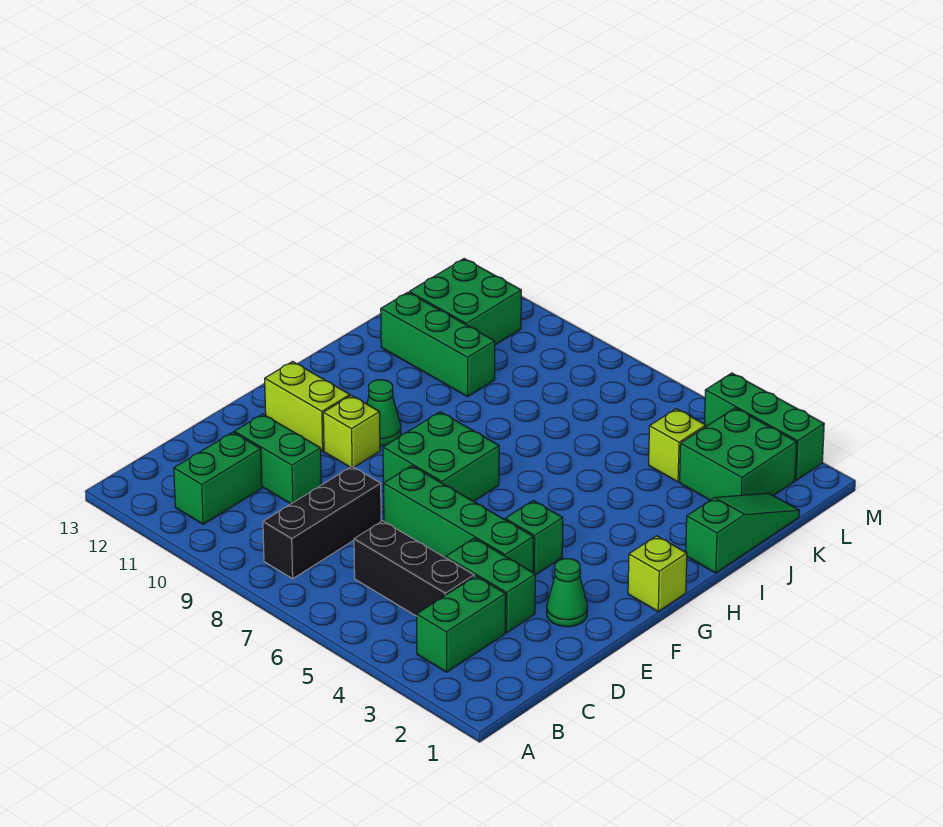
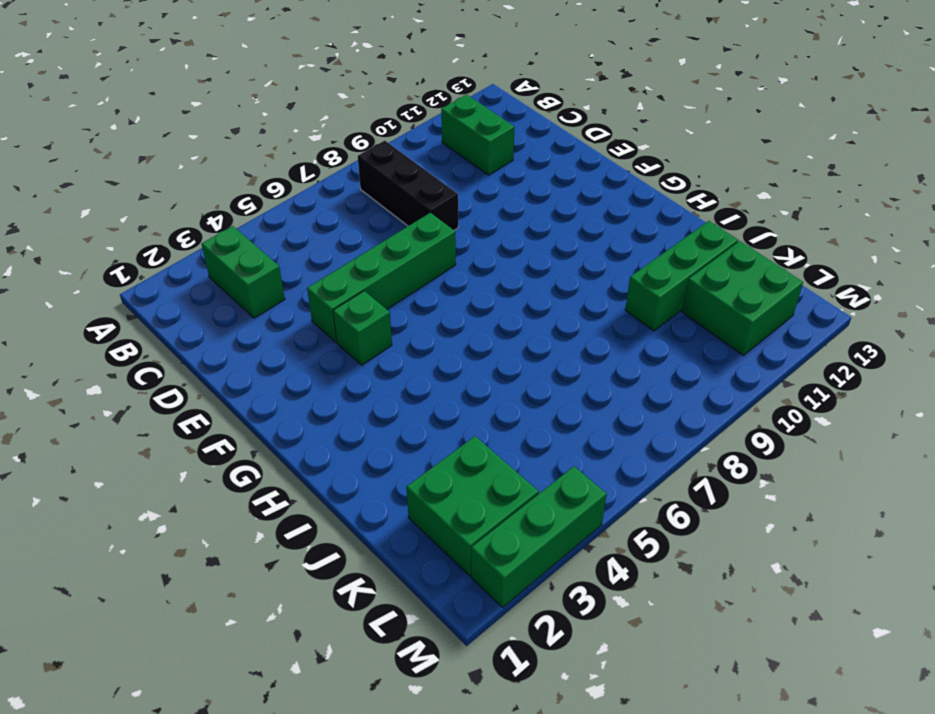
none -> black 1x3 brick [354,521,474,616]
none -> green 1x2 brick [446,538,535,633]
none -> green 1x2 brick [234,414,321,504]

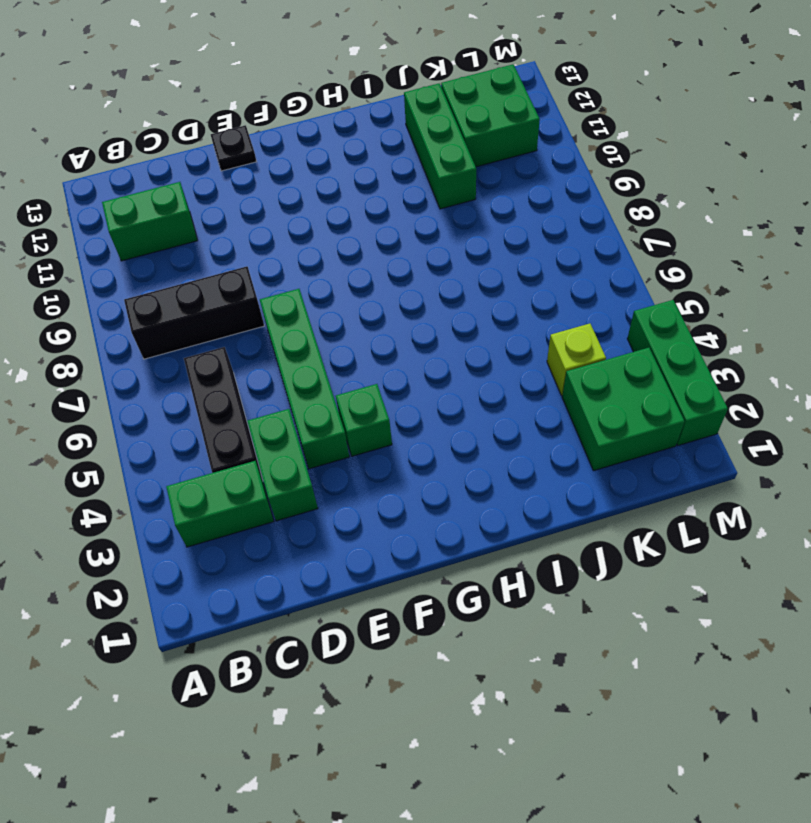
black 1x1 plate [211,125,257,171] -> none
none -> green 1x2 brick [234,414,321,504]
none -> green 1x1 cone [547,559,587,627]
none -> green 2x2 brick [383,412,499,501]

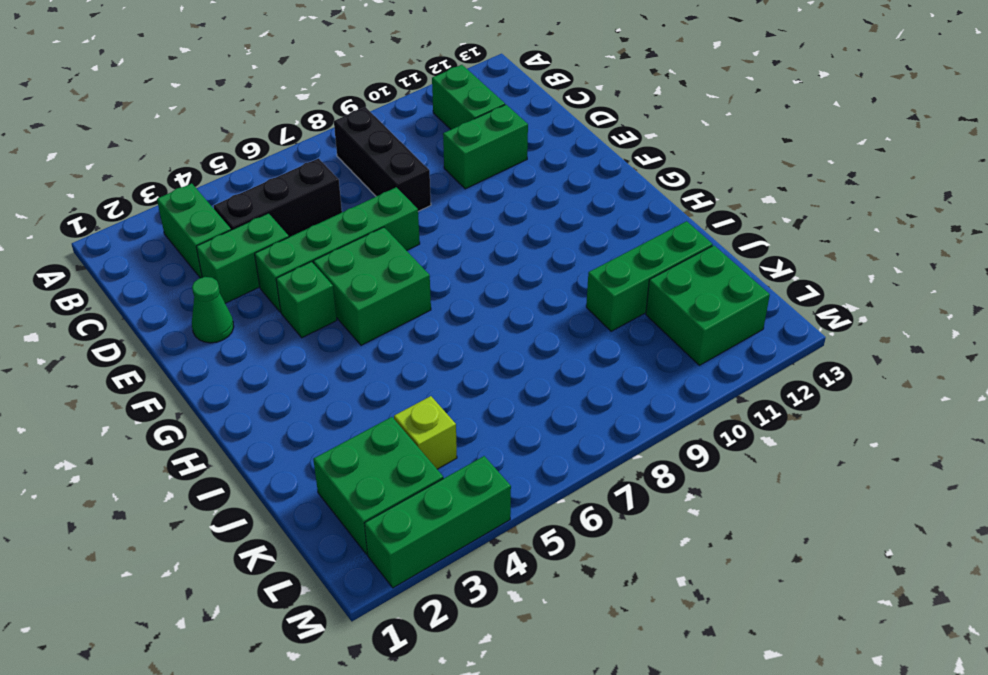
green 2x2 brick [313,227,431,345] -> green 2x2 brick moved to [383,412,499,501]
none -> lime 1x1 brick [323,395,380,467]
none -> lime 1x2 brick [265,361,350,451]
none -> lime 1x1 brick [628,536,687,611]

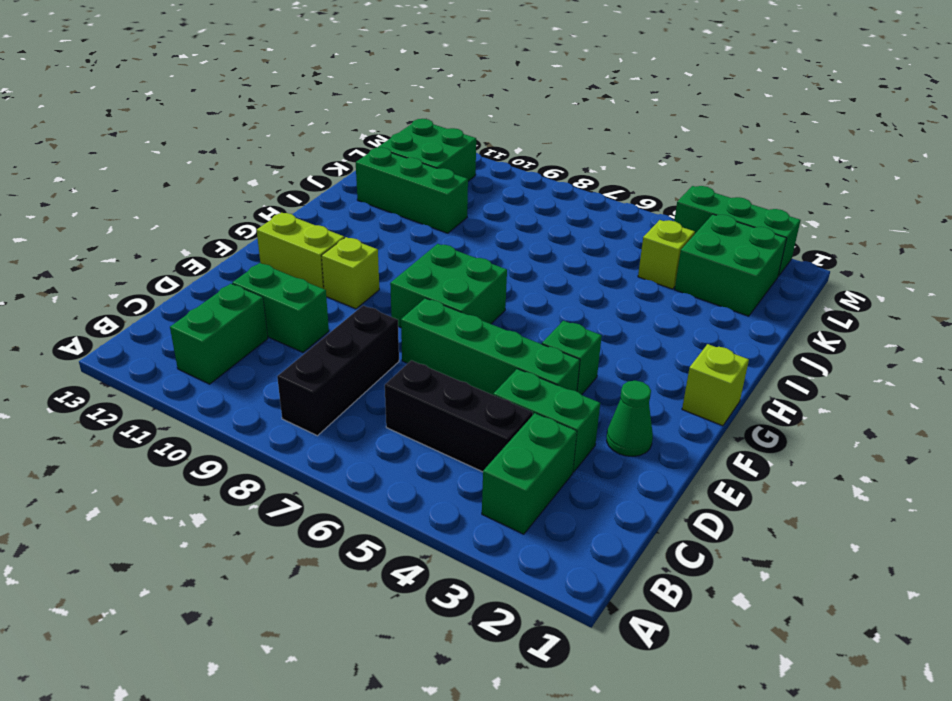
none -> green 1x1 cone [367,380,401,445]
none -> green 1x3 slope [686,493,799,573]

